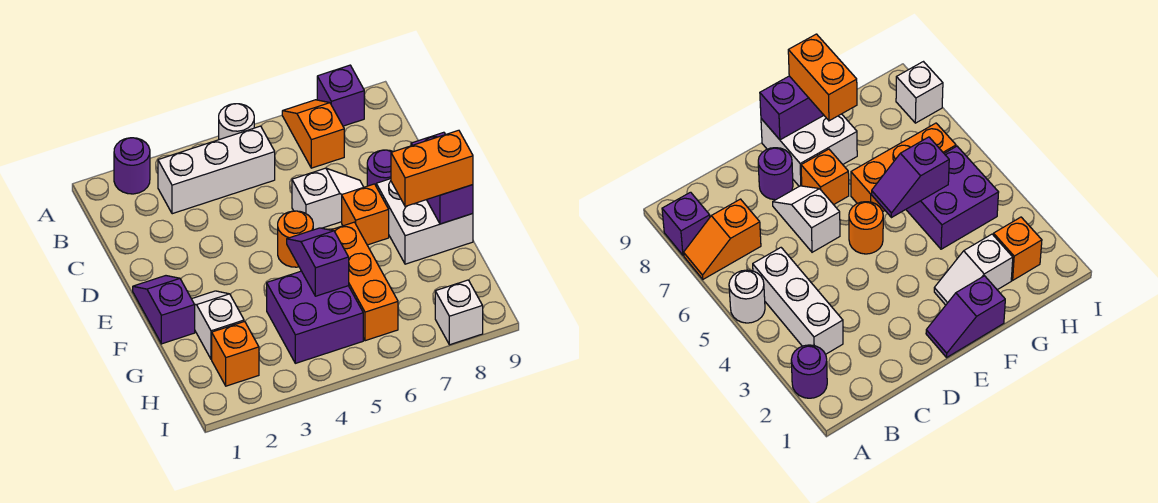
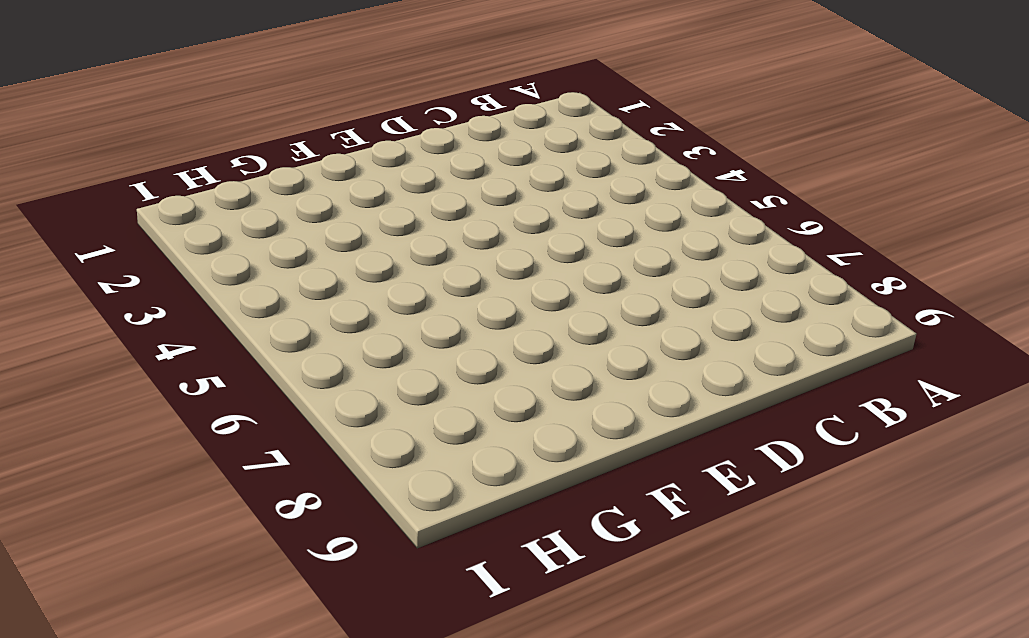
none -> purple 1x1 round brick [114,138,150,194]
none -> white 1x1 round brick [219,104,254,140]
none -> orange 1x2 slope [282,100,344,168]

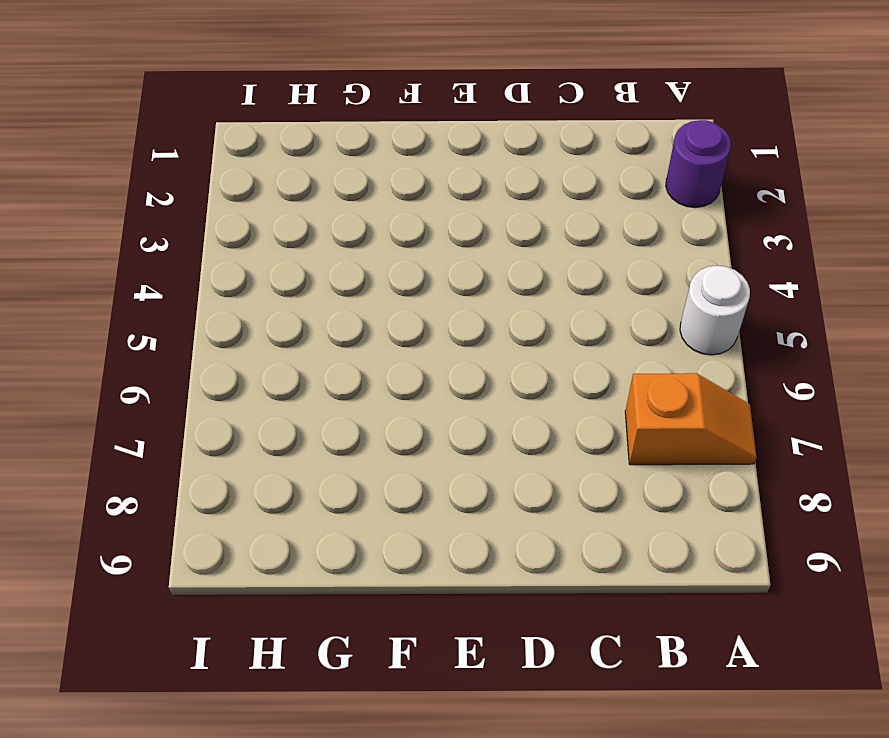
none -> purple 1x1 brick [317,65,364,126]
none -> white 1x3 brick [158,126,275,214]
none -> white 1x2 slope [292,168,364,230]

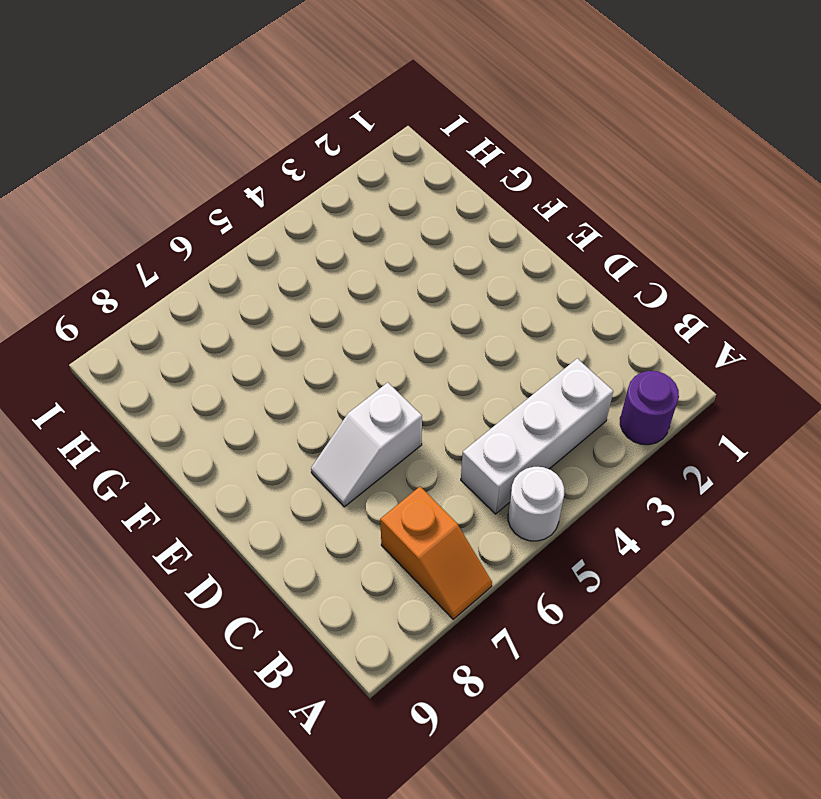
none -> purple 1x1 brick [317,65,364,126]
none -> purple 1x1 round brick [367,150,393,186]
none -> purple 1x2 slope [133,276,195,344]

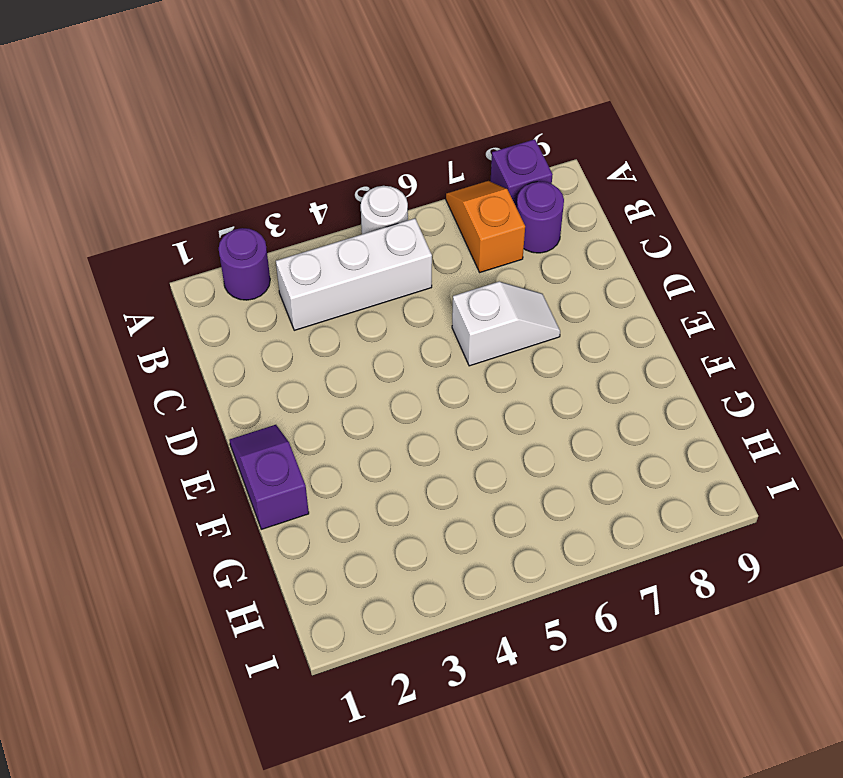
purple 1x1 round brick [517,181,564,253] -> purple 1x1 round brick moved to [367,150,393,186]
none -> orange 1x1 round brick [278,211,313,267]
none -> orange 1x1 brick [342,184,389,245]
none -> white 2x2 brick [376,179,473,264]

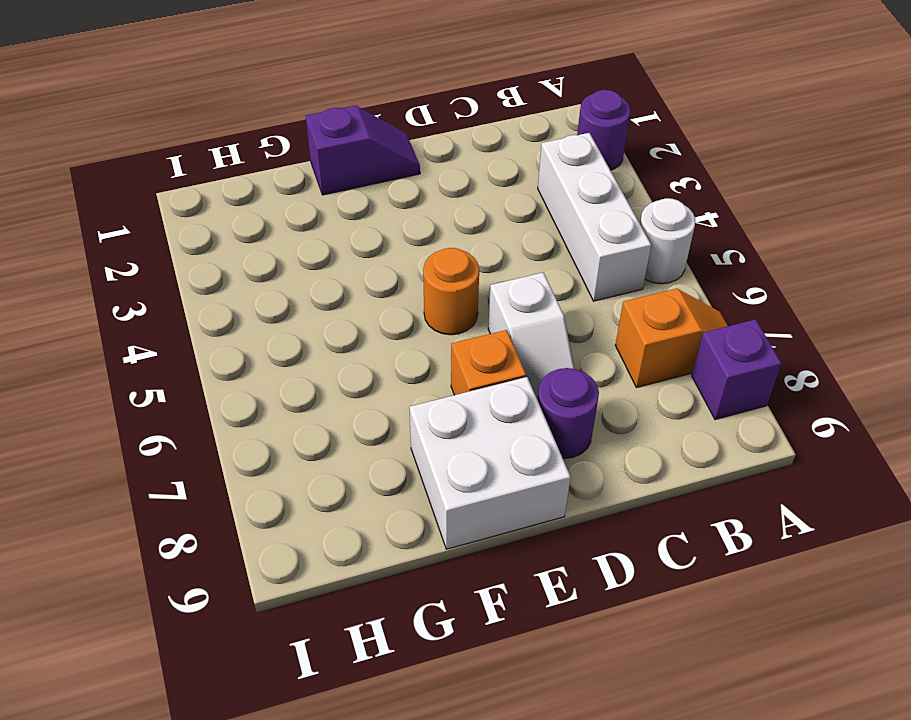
none -> white 1x2 slope [192,291,244,359]
none -> orange 1x3 brick [332,222,398,341]
none -> purple 2x2 brick [267,271,363,363]

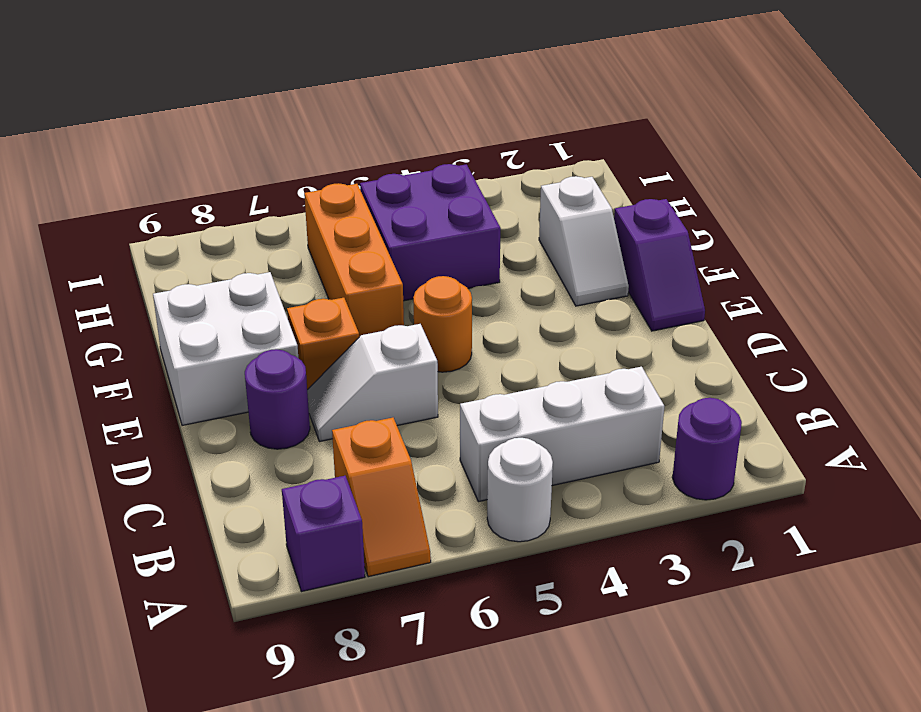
none -> orange 1x1 brick [212,321,259,386]
none -> white 1x1 brick [435,280,483,345]
none -> purple 1x2 brick [411,132,473,224]

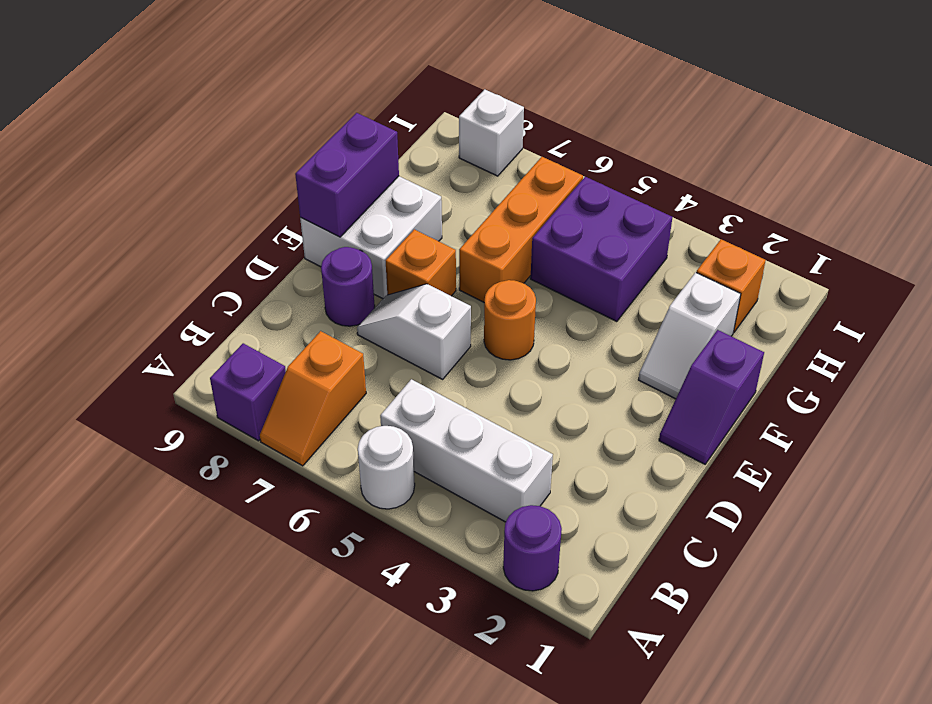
none -> purple 1x2 slope [287,228,349,296]
none -> orange 1x2 brick [391,130,473,206]

